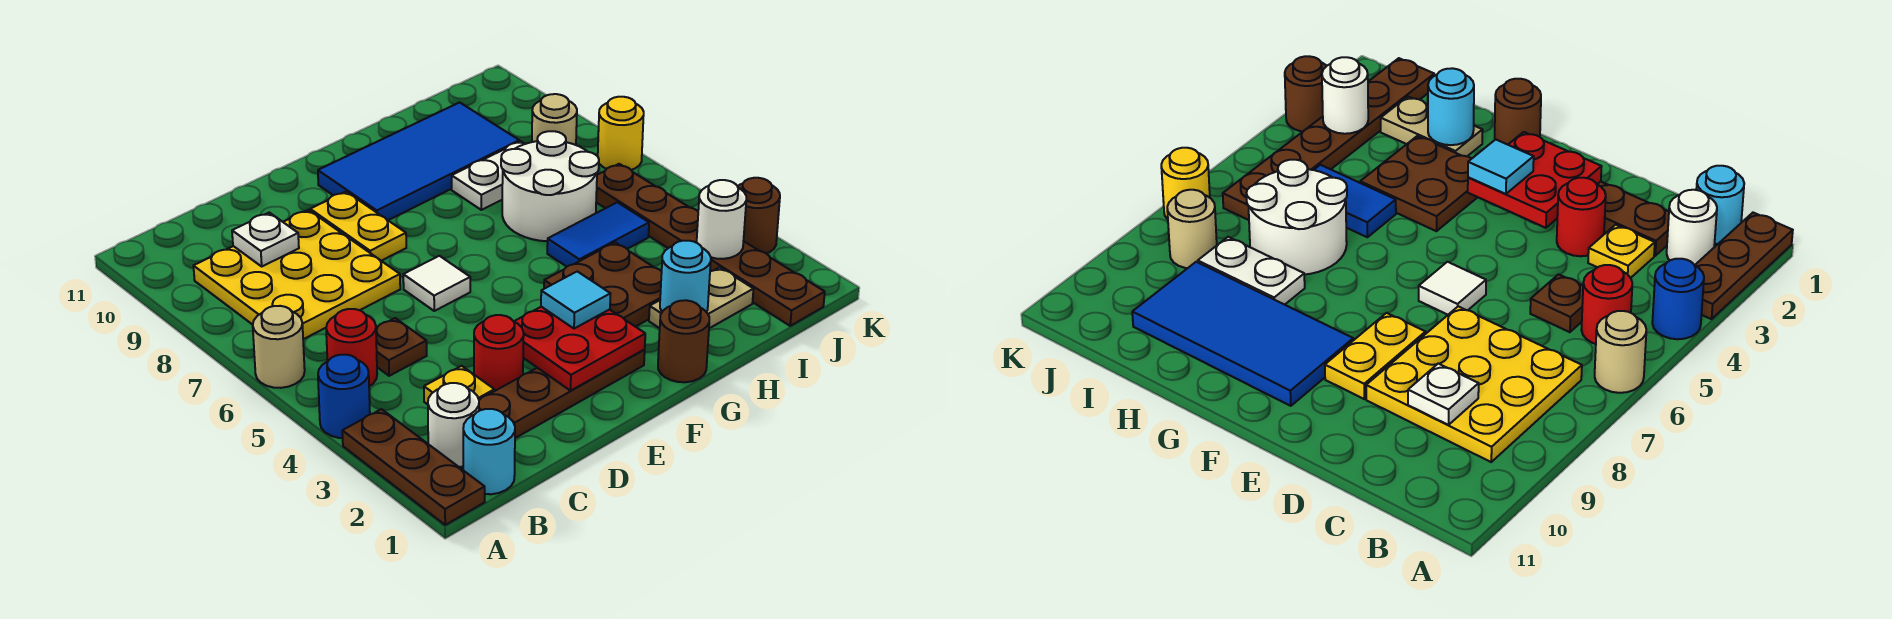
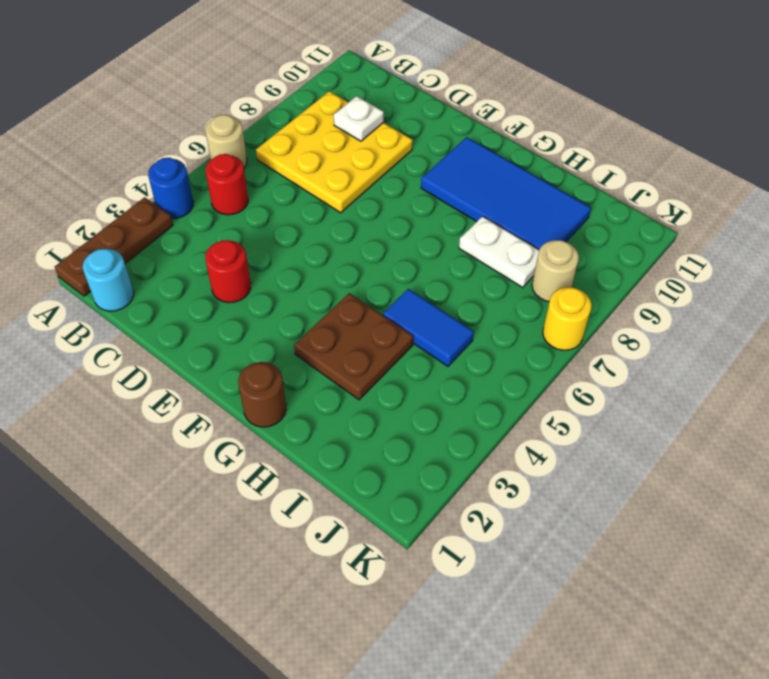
none -> white 1x1 round brick [428,383,479,467]
none -> brown 1x4 plate [479,350,645,438]
none -> yellow 1x1 plate [424,366,494,404]

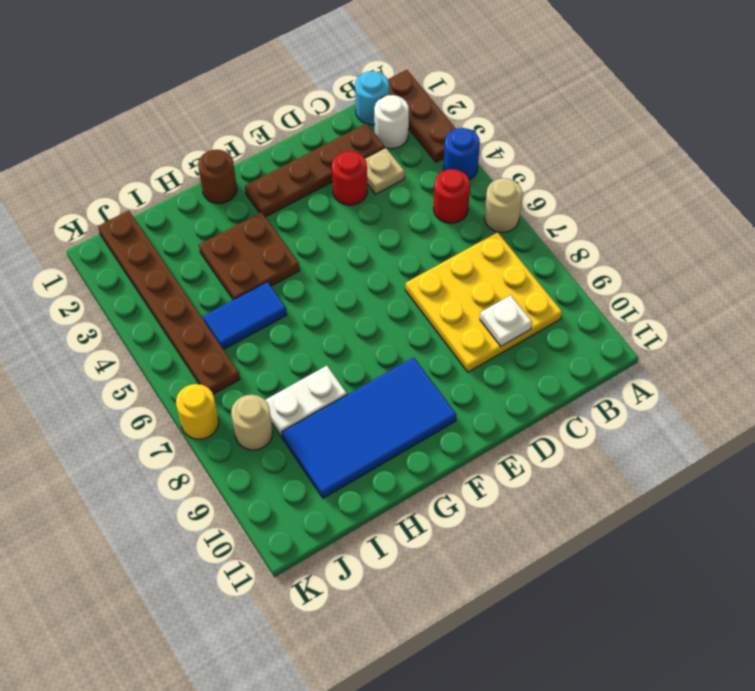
tan 1x1 plate [365,148,405,194] -> yellow 1x1 plate [424,366,494,404]
none -> brown 1x1 plate [376,318,427,376]
none -> white 1x1 tile [403,256,470,311]
none -> yellow 1x2 plate [310,192,406,261]

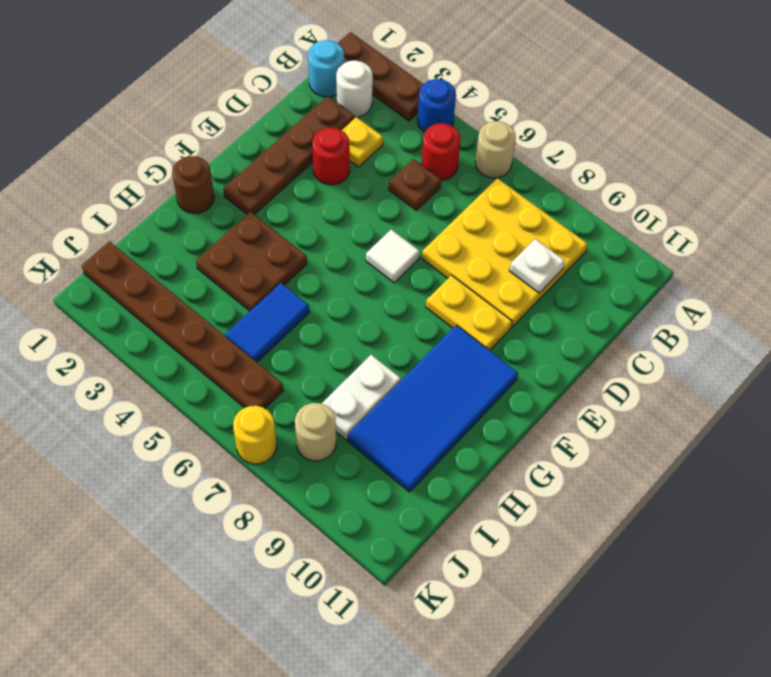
none -> tan 1x2 plate [649,267,753,328]
none -> white 2x2 round brick [501,131,599,241]
none -> brown 1x1 round brick [738,178,780,254]

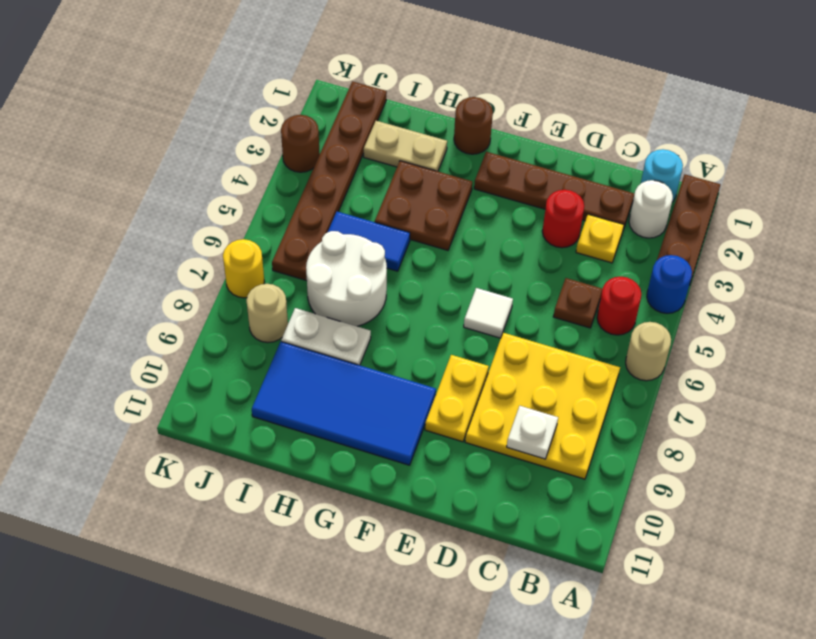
none -> red 2x2 plate [514,307,645,391]
none -> cyan 1x1 round brick [660,241,711,312]
none -> white 1x1 round brick [697,180,746,259]

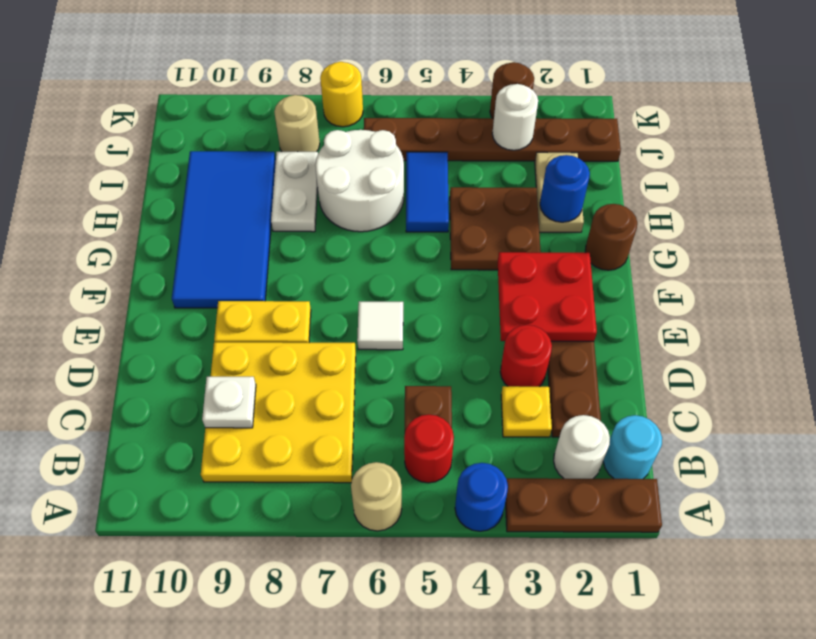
blue 1x1 round brick [540,155,590,222] -> cyan 1x1 round brick [660,241,711,312]
none -> cyan 1x1 tile [541,271,610,329]

